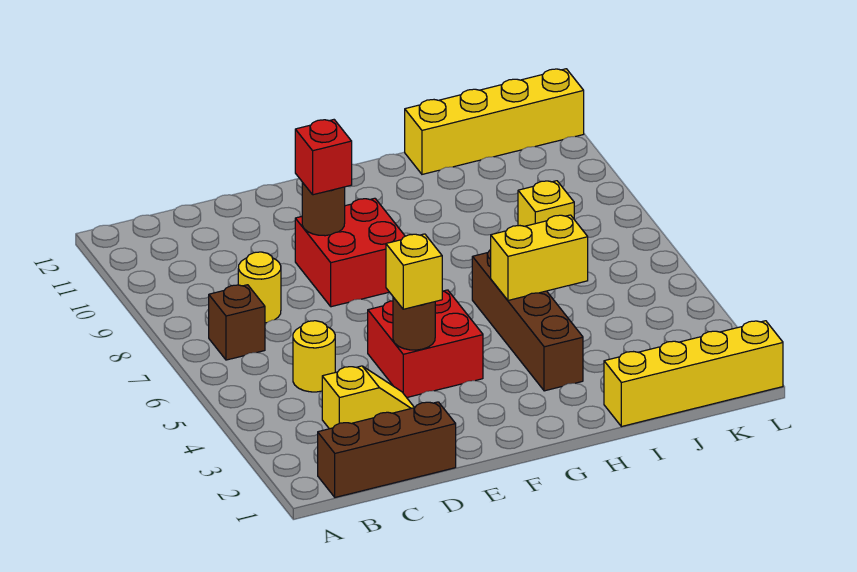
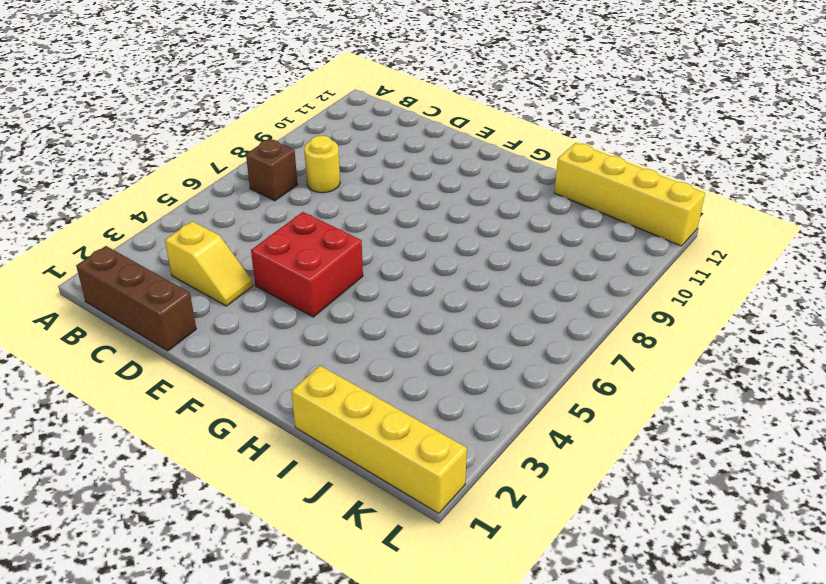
none -> yellow 1x1 round brick [293,321,335,392]
none -> red 2x2 brick [295,198,405,307]
none -> brown 1x4 brick [472,250,583,391]

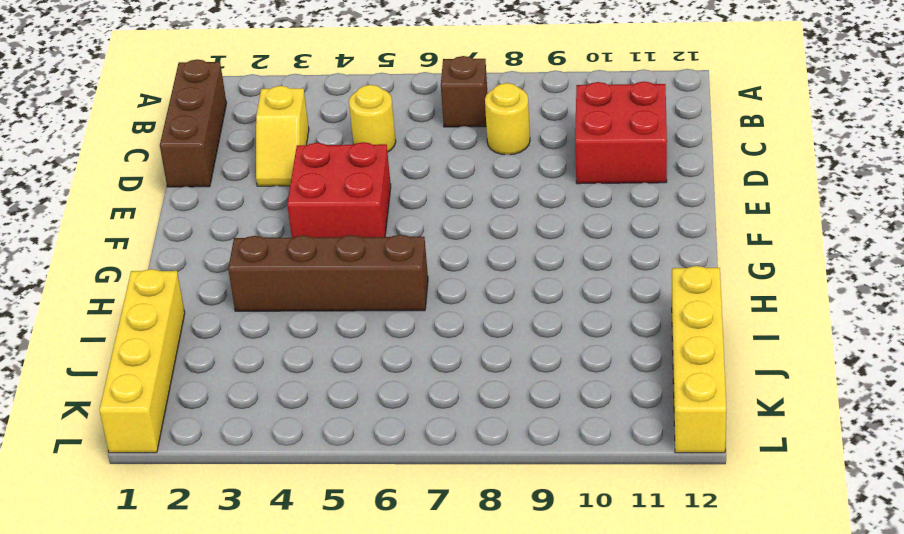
red 2x2 brick [575,81,667,184] -> red 2x2 brick moved to [295,198,405,307]
none -> yellow 1x1 brick [518,181,574,226]
none -> brown 1x1 round brick [393,297,435,350]
none -> brown 1x1 round brick [302,182,345,236]

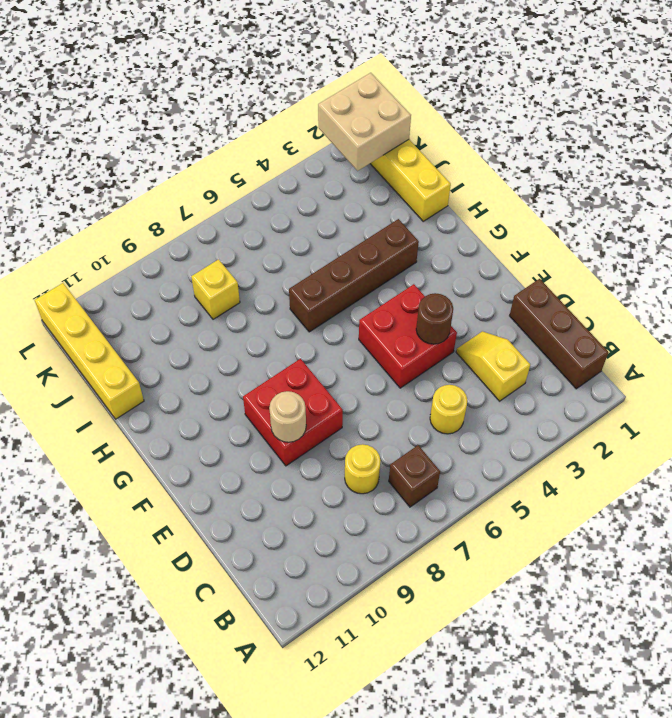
tan 1x1 round brick [269,391,306,442] -> brown 1x1 round brick [302,182,345,236]
tan 2x2 brick [318,73,411,171] -> none
none -> yellow 1x2 brick [491,215,588,300]
none -> yellow 1x1 brick [386,234,442,309]
none -> red 1x1 brick [295,120,352,195]

